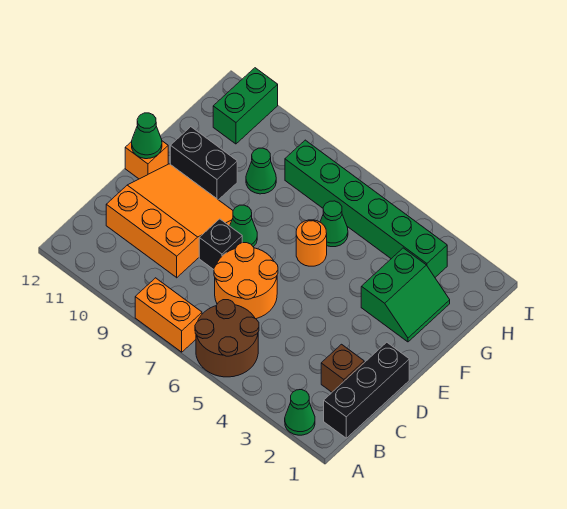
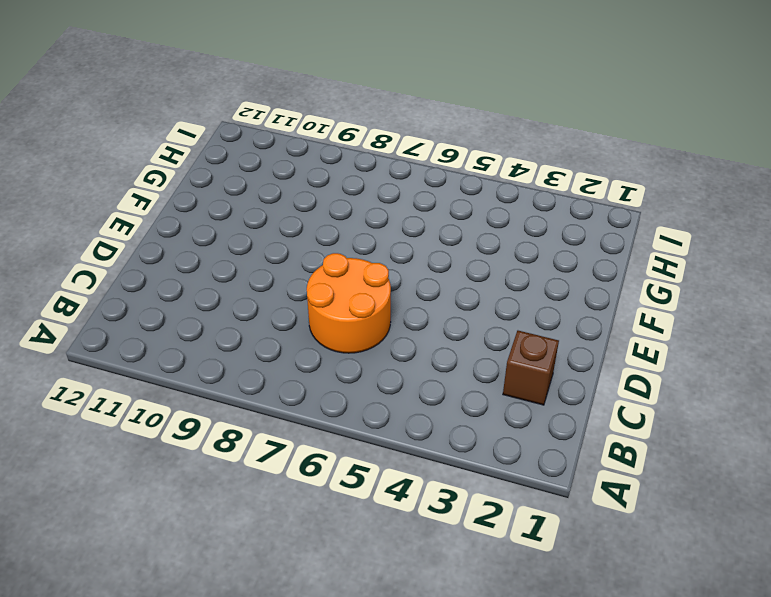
none -> green 1x1 cone [285,390,315,435]
none -> brown 2x2 round brick [195,300,259,377]
none -> orange 1x2 brick [135,278,202,352]

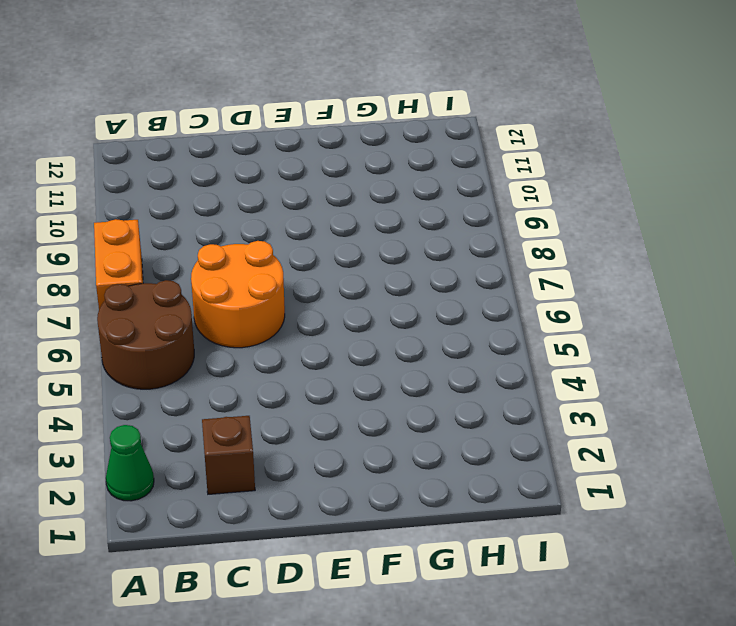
none -> black 1x3 brick [324,342,409,438]
none -> orange 3x3 slope [106,164,233,278]
none -> black 1x1 brick [199,219,242,269]

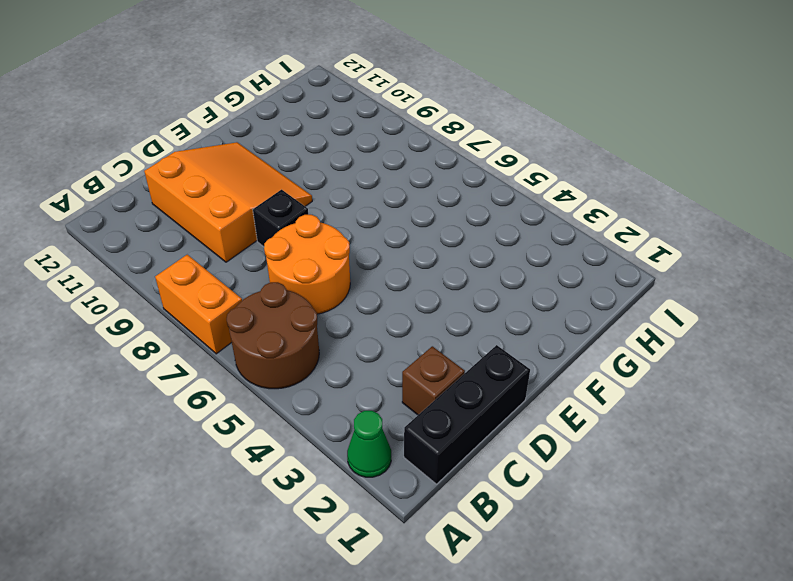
none -> green 1x1 cone [230,205,257,247]
none -> orange 1x1 brick [125,141,168,179]
none -> green 2x2 slope [361,248,450,342]

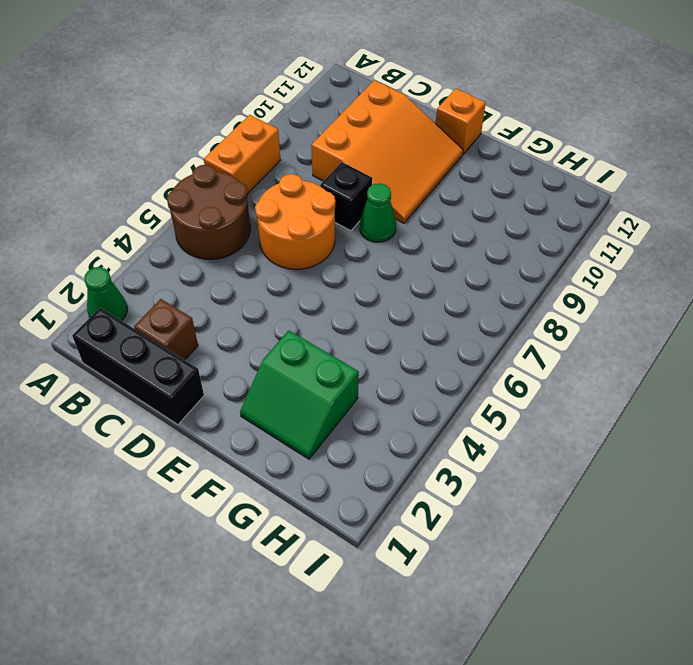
none -> orange 1x1 round brick [296,220,327,266]
none -> black 1x2 brick [170,127,237,200]
none -> green 1x1 cone [320,201,348,247]

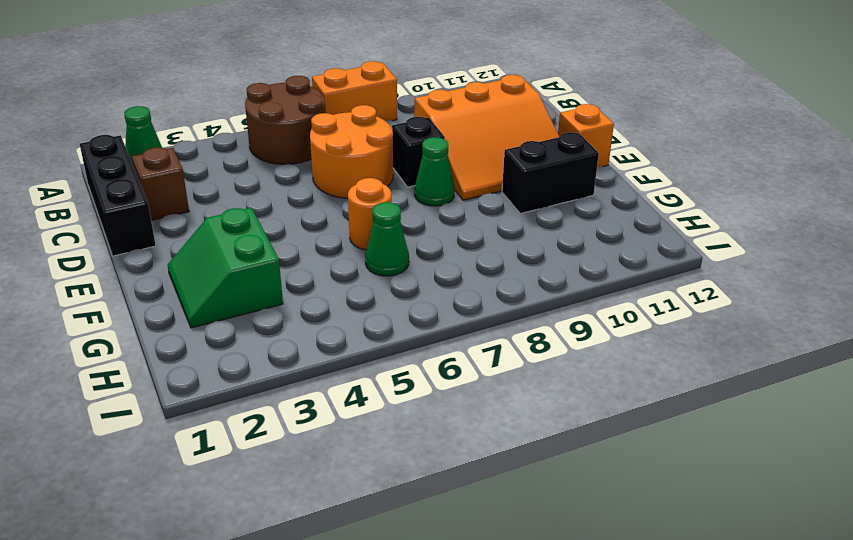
none -> green 1x1 cone [246,148,276,194]
none -> green 1x6 brick [285,140,447,277]
none -> green 1x2 brick [213,68,278,144]

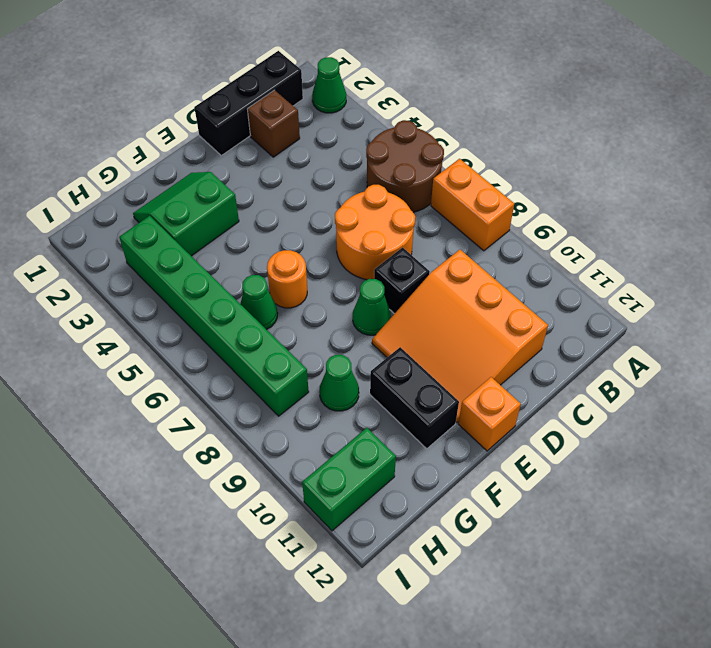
none -> green 1x1 cone [132,113,162,159]

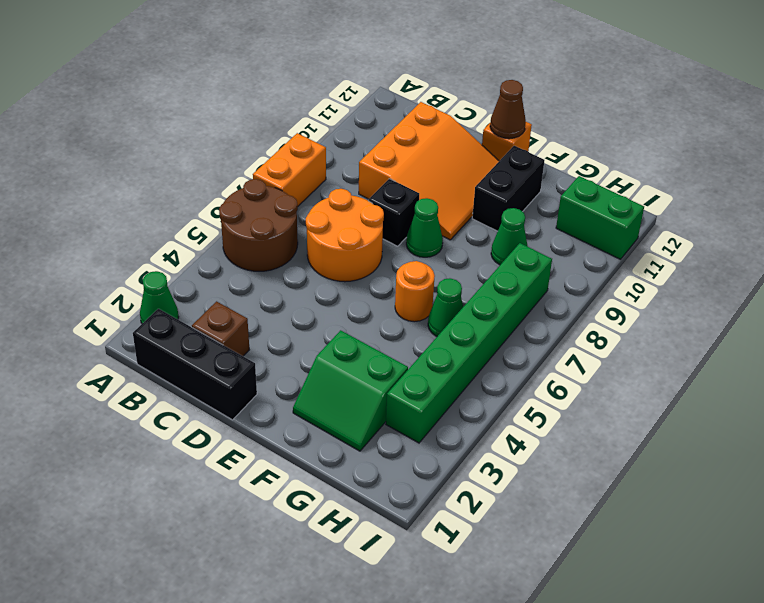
brown 1x1 cone [490,80,526,139] -> green 1x1 cone [132,113,162,159]

